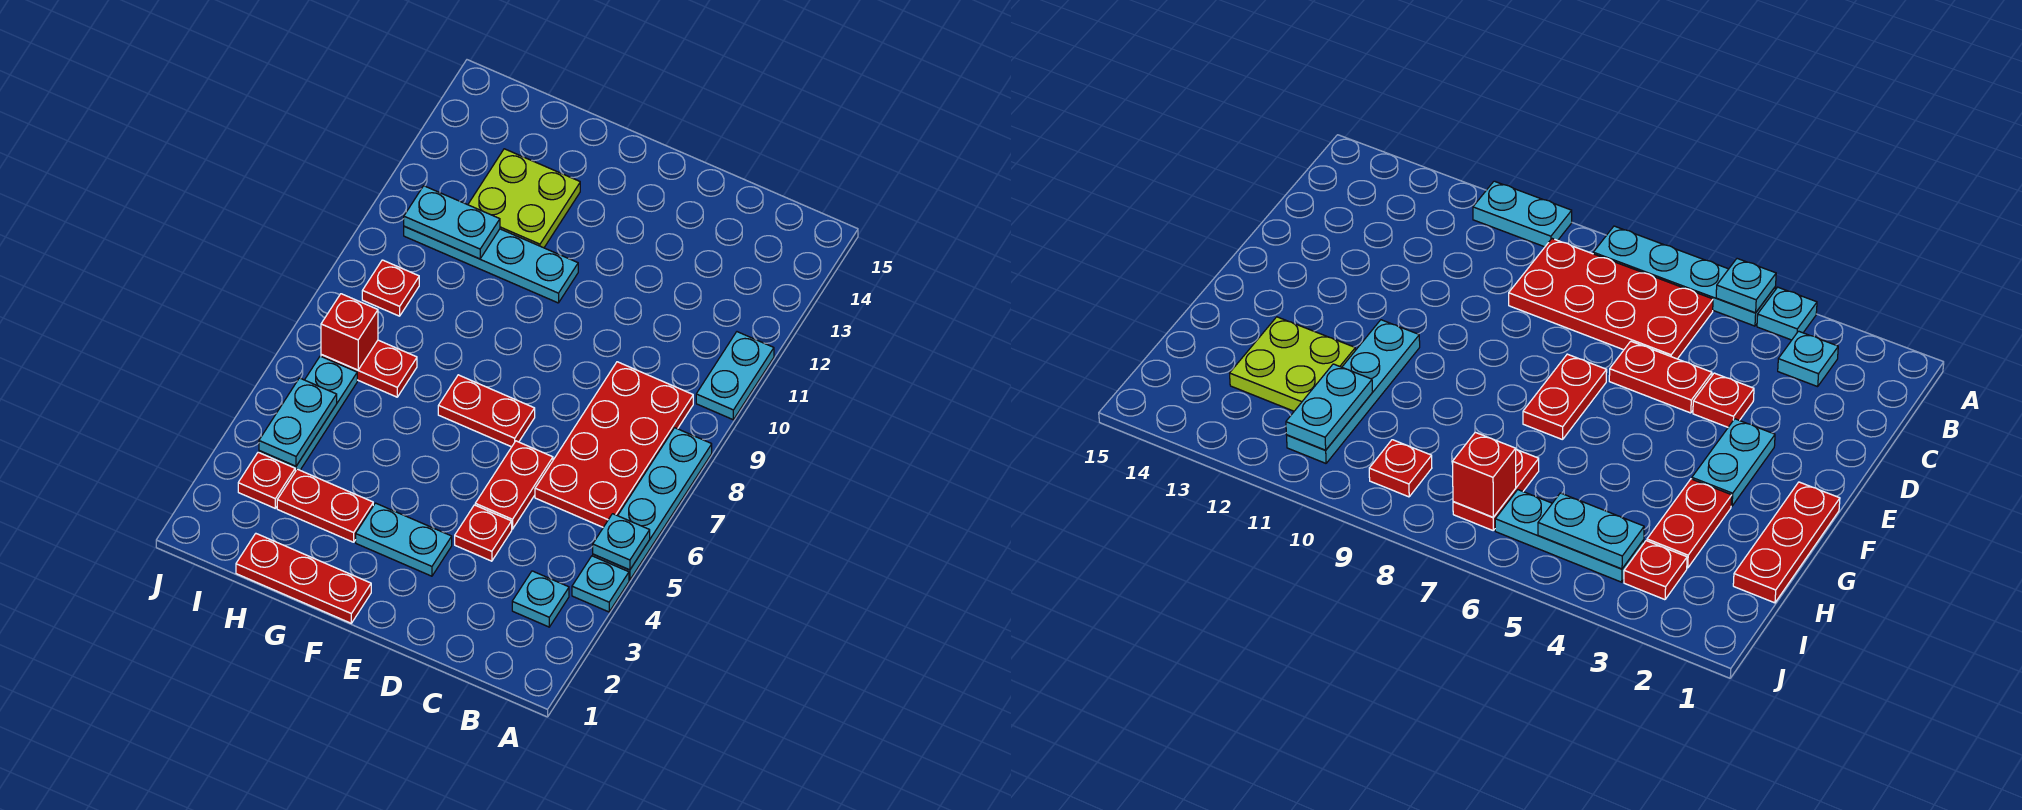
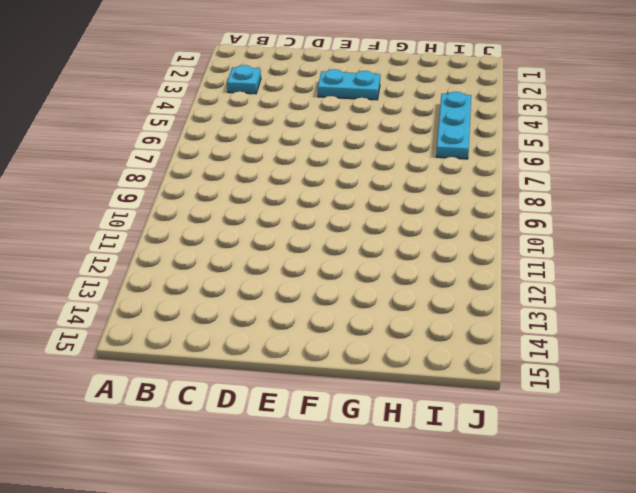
none -> cyan 1x1 plate [572,556,629,612]
none -> cyan 1x4 plate [593,428,712,580]
none -> cyan 1x2 plate [696,332,774,420]

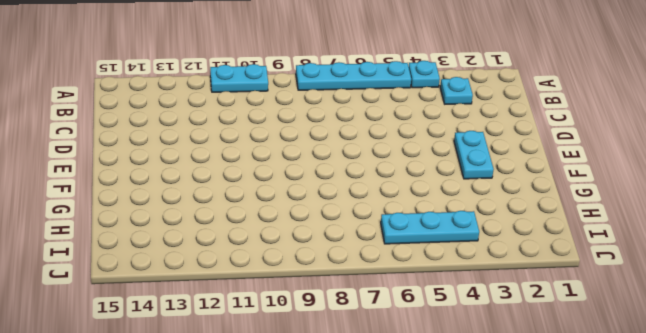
none -> red 2x4 plate [535,362,693,527]
none -> red 1x1 plate [455,505,512,561]
none -> red 1x2 plate [475,441,553,529]

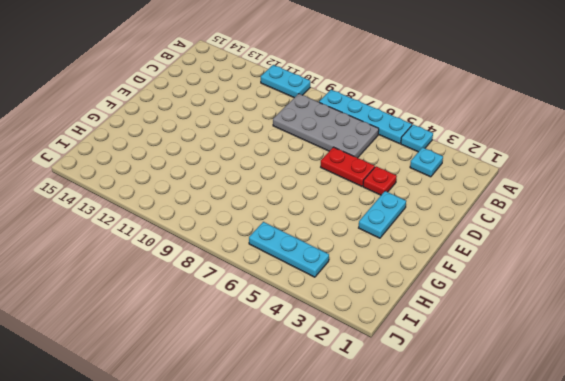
grey 2x4 plate [273,94,379,158] -> red 2x4 plate [535,362,693,527]
none -> red 1x2 plate [438,375,535,447]
none -> red 1x3 plate [236,534,371,623]
none -> cyan 1x4 plate [404,226,578,303]

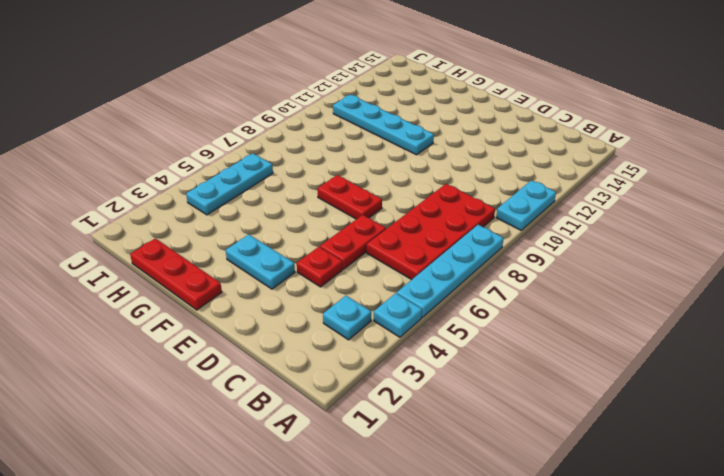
none -> red 1x2 plate [277,469,373,542]
none -> lime 2x2 plate [468,149,580,248]
none -> red 1x2 plate [321,340,417,397]

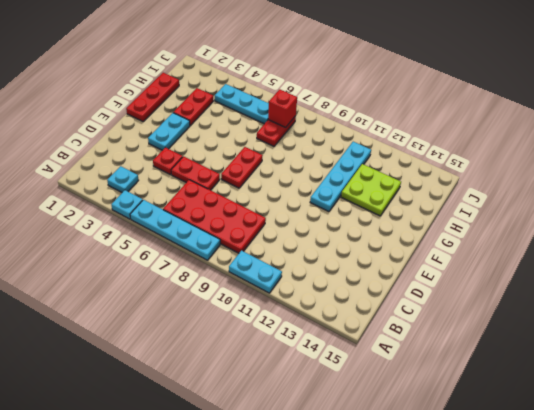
none -> red 1x1 plate [238,452,295,508]
none -> red 1x1 plate [362,260,419,316]
none -> cyan 1x1 plate [593,514,650,570]

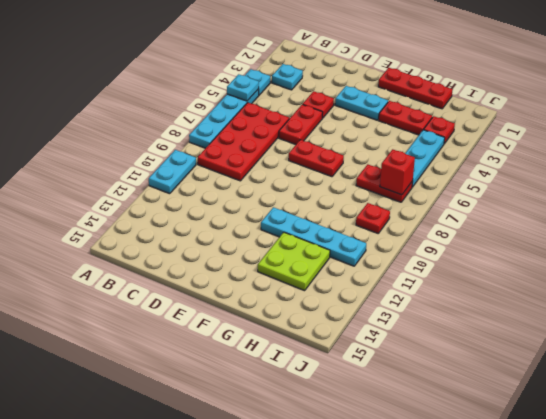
none -> cyan 1x2 plate [404,186,500,259]
none -> cyan 1x2 plate [259,378,337,466]

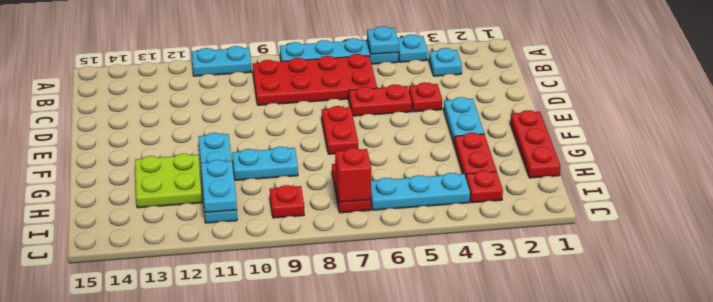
cyan 1x2 plate [232,147,298,180] -> cyan 1x2 plate moved to [259,378,337,466]

